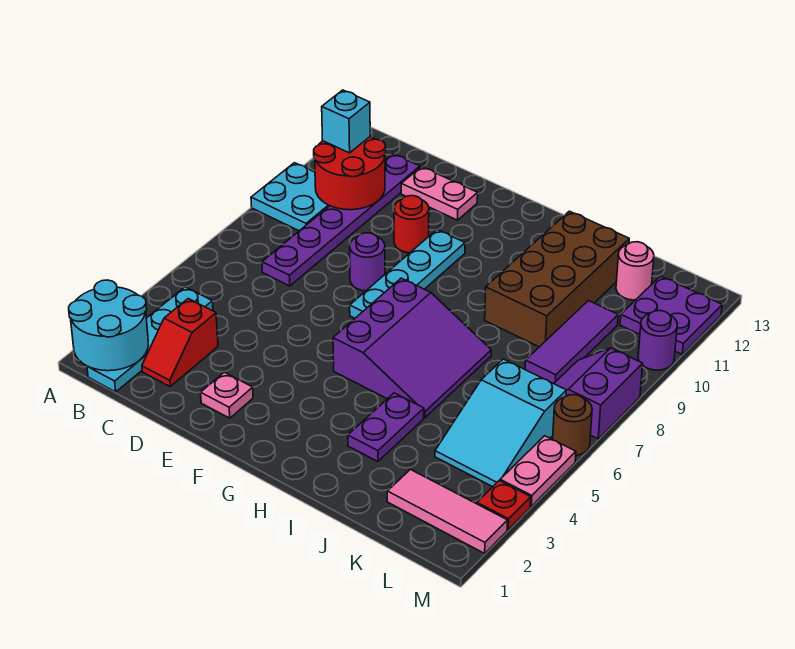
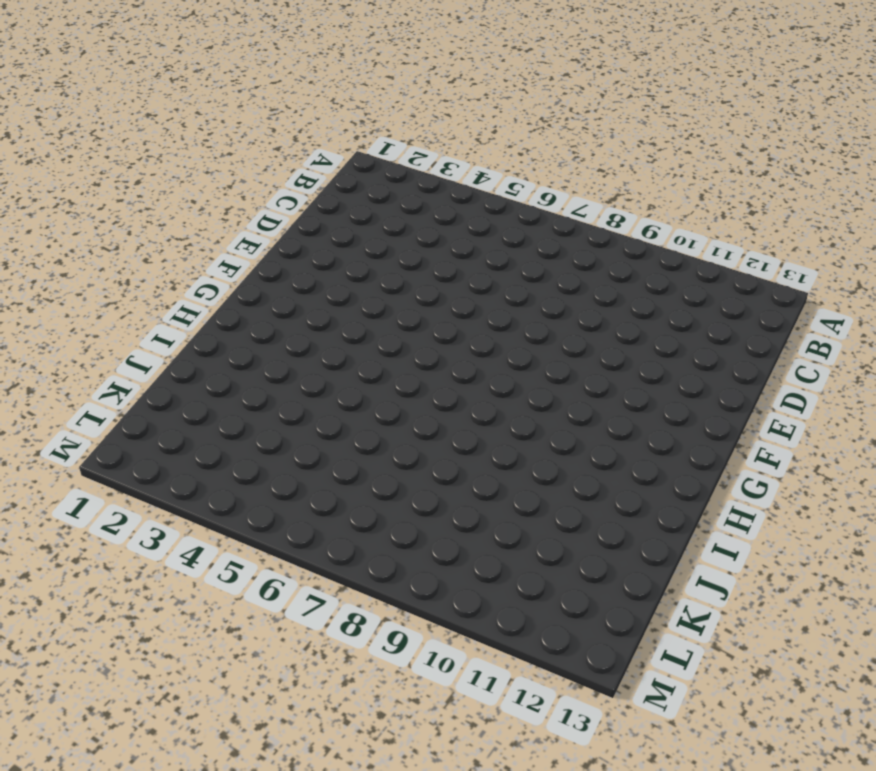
none -> cyan 2x2 plate [251,163,329,231]
none -> cyan 1x4 plate [87,287,213,392]
none -> red 1x2 slope [142,299,218,386]

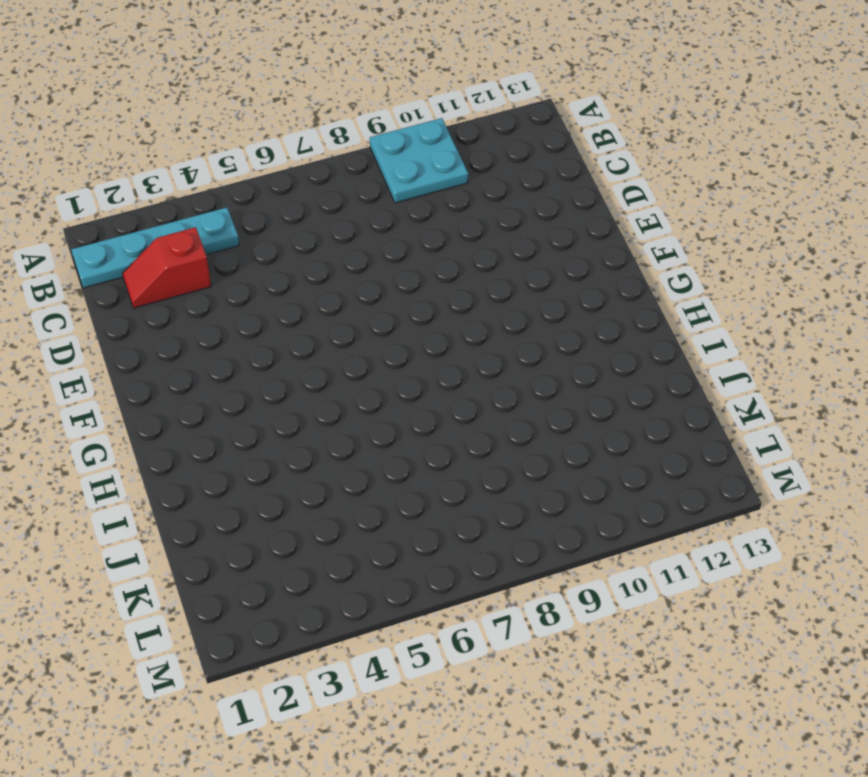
none -> purple 1x6 plate [262,154,420,286]
none -> pink 1x2 plate [401,167,478,220]
none -> pink 1x1 plate [201,372,253,418]

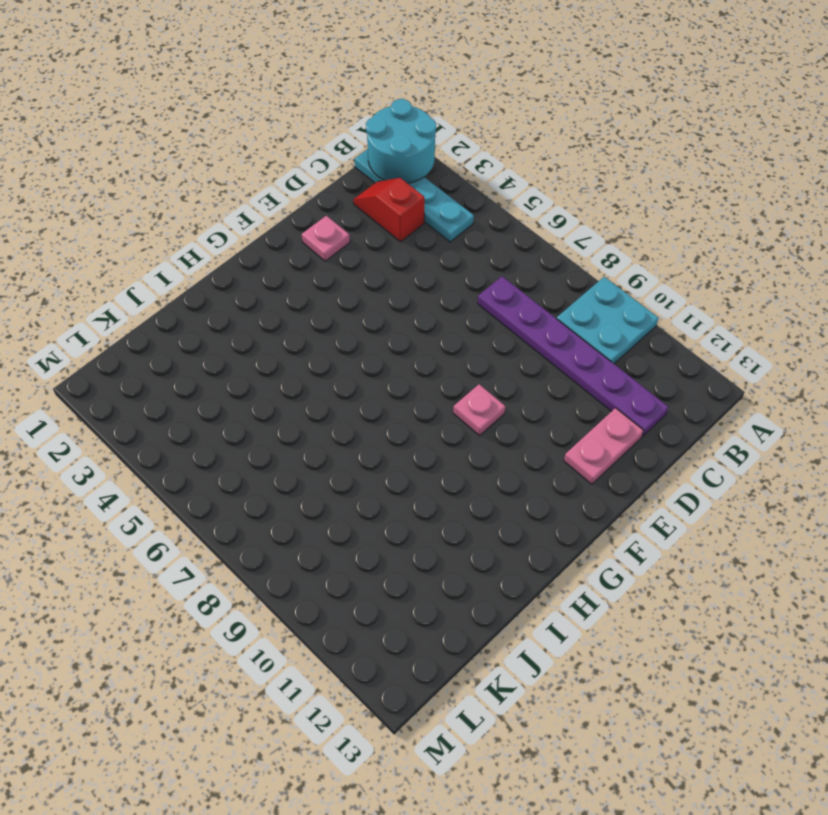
pink 1x1 plate [453,384,505,436] -> cyan 1x4 plate [350,230,465,318]
none -> purple 1x1 round brick [350,233,385,291]
none -> red 1x1 round brick [394,196,429,253]
none -> purple 3x3 slope [333,278,491,418]

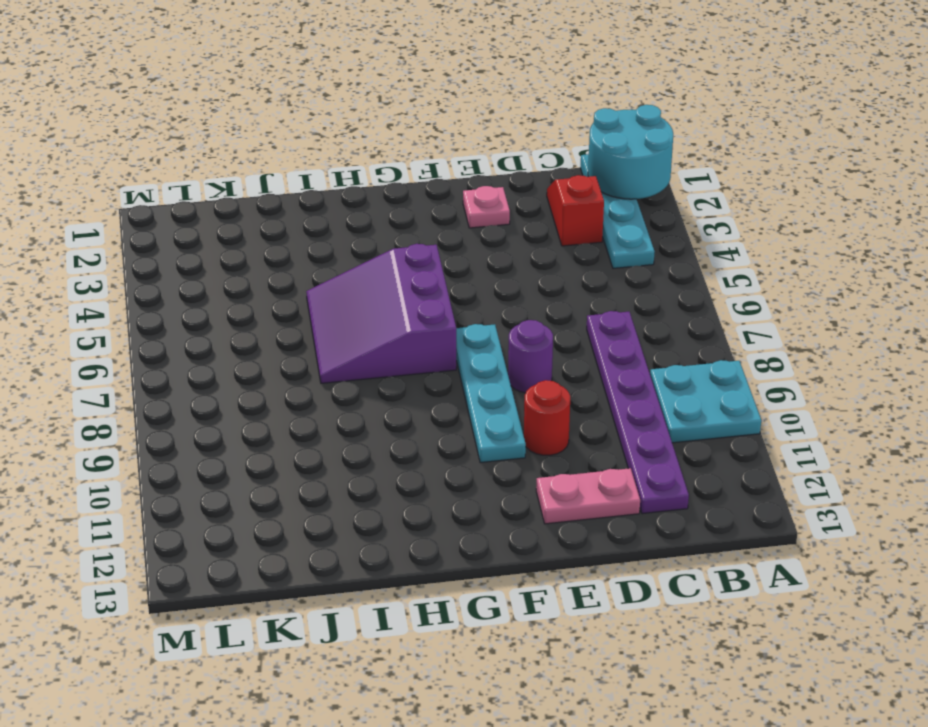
none -> purple 1x2 plate [348,393,424,462]
none -> brown 2x4 brick [485,211,629,347]
none -> pink 1x3 tile [387,469,508,553]

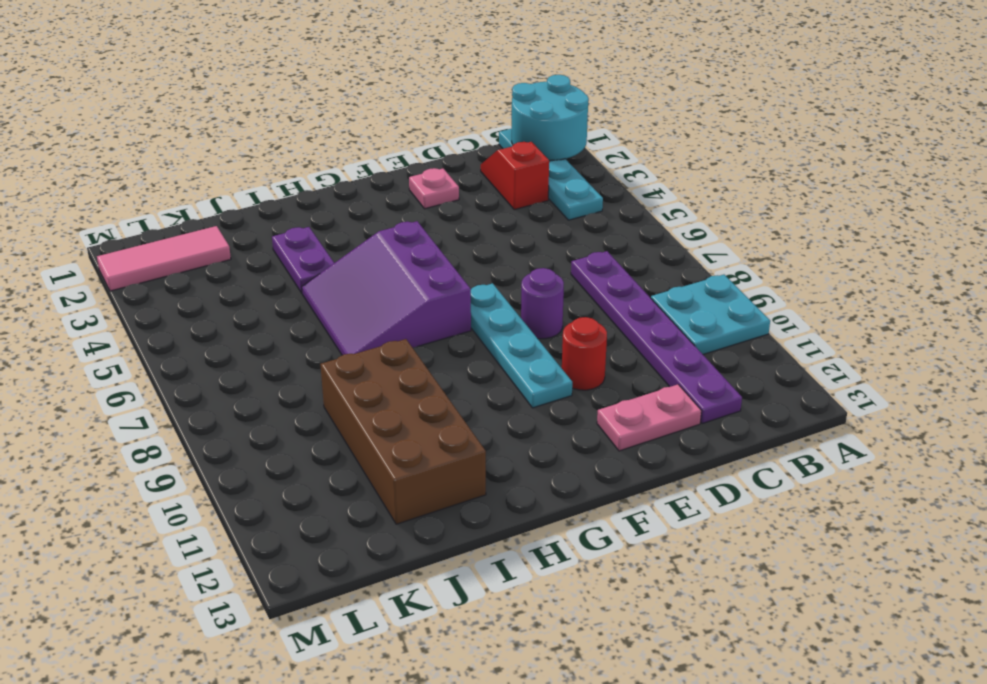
none -> cyan 2x3 slope [435,359,567,487]
none -> purple 1x3 tile [525,301,618,384]
none -> pink 1x1 round brick [616,242,654,300]

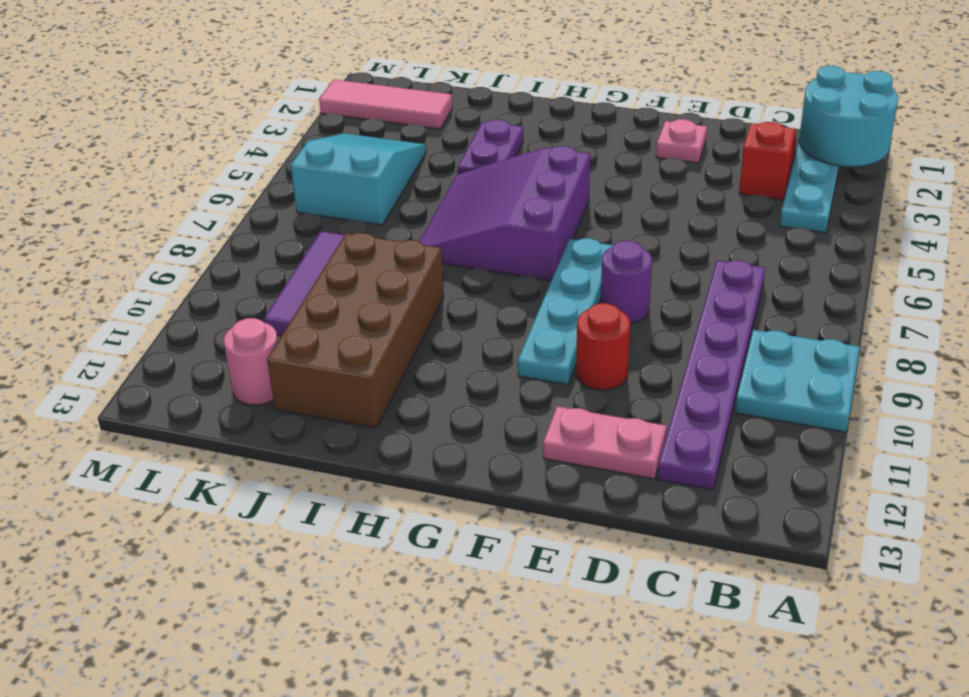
none -> purple 2x2 slope [554,348,643,439]
none -> purple 2x2 plate [620,276,722,354]
none -> red 1x1 plate [477,481,531,530]

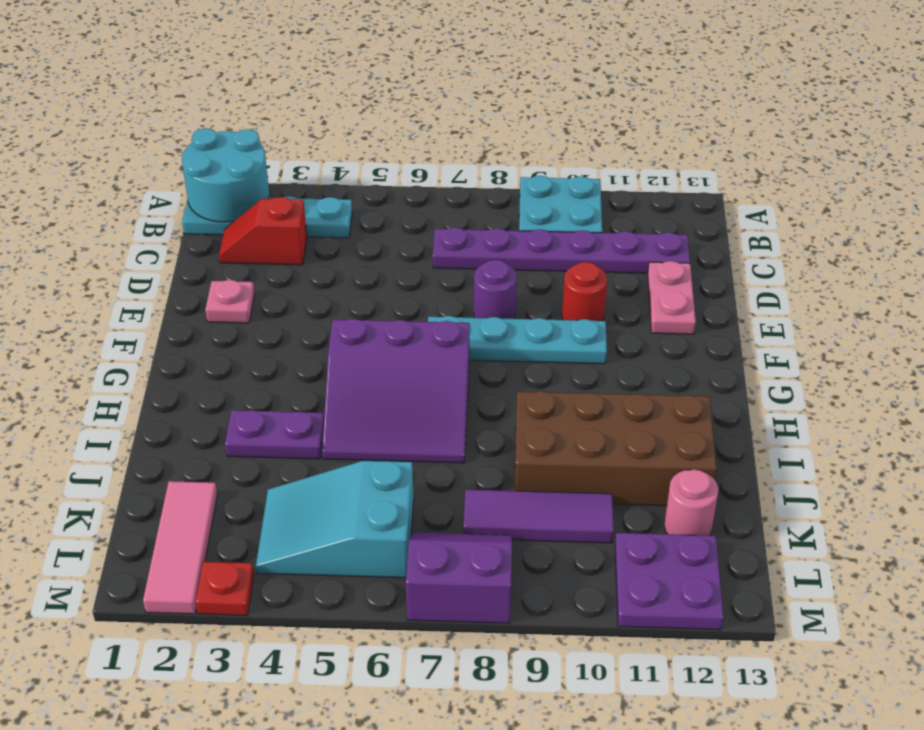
none -> pink 1x2 plate [500,436,576,506]
none -> brown 1x1 round brick [553,395,592,456]
none -> purple 1x1 round brick [638,311,677,370]

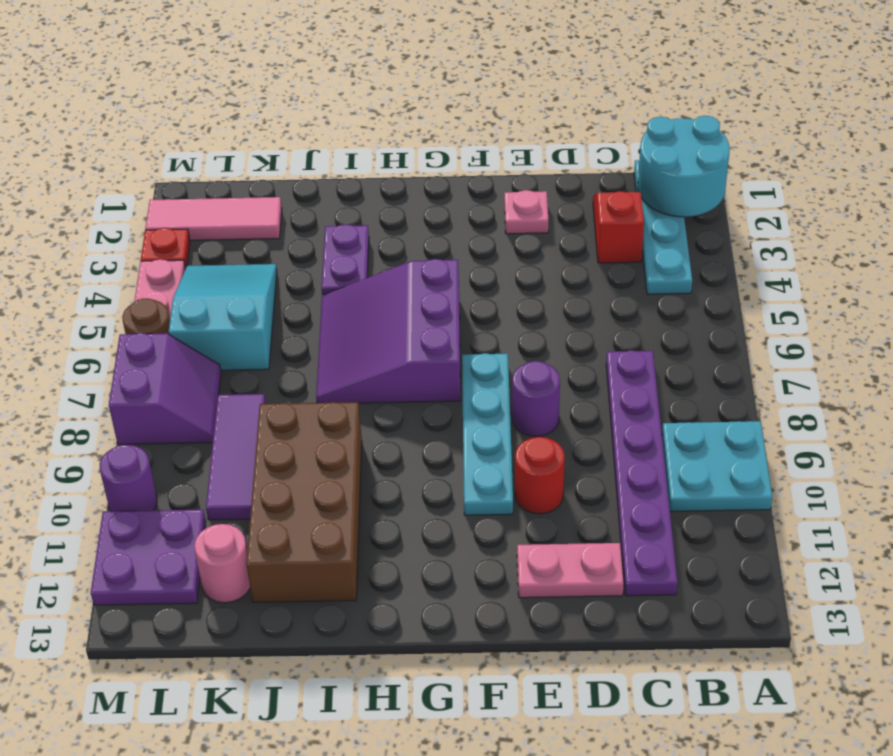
none -> red 2x2 round brick [314,137,386,210]
none -> cyan 1x1 brick [322,90,370,153]

